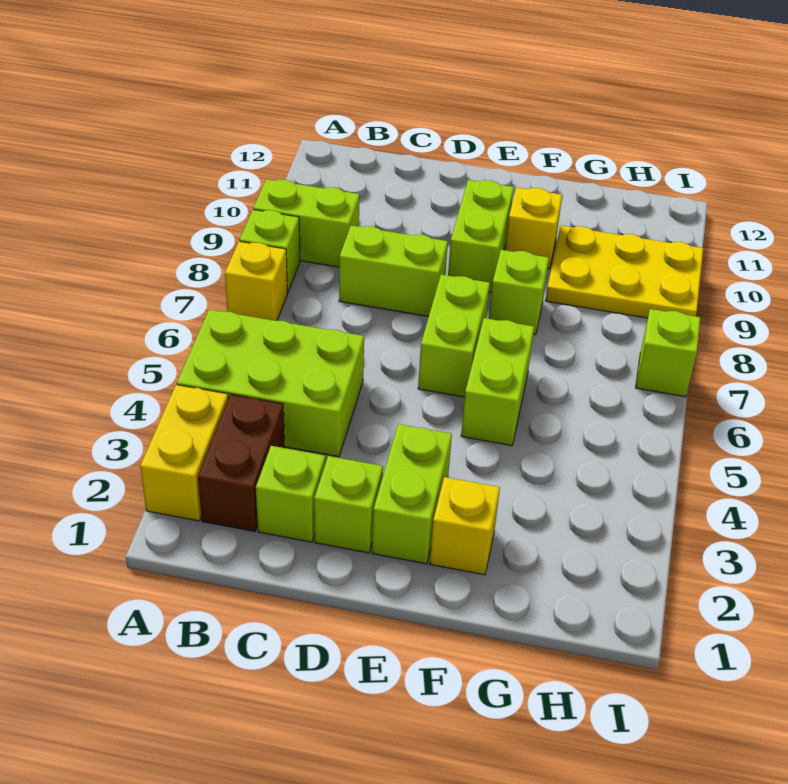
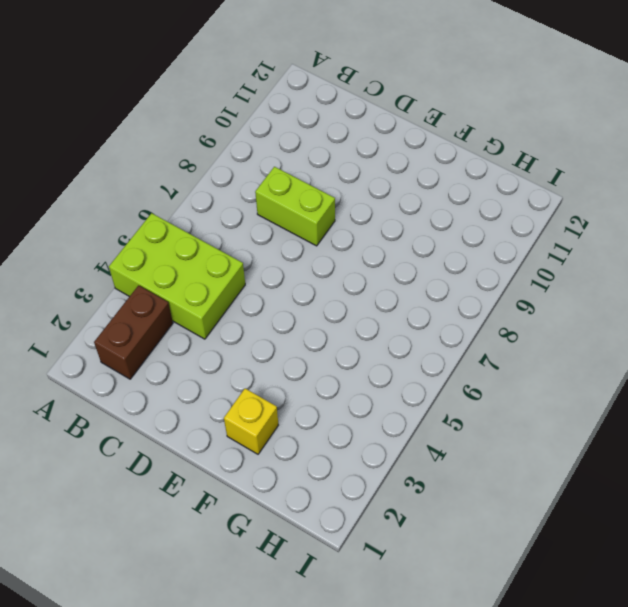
none -> yellow 1x2 brick [140,385,228,521]
none -> yellow 1x1 brick [225,241,287,321]
none -> lime 1x1 brick [240,210,300,293]

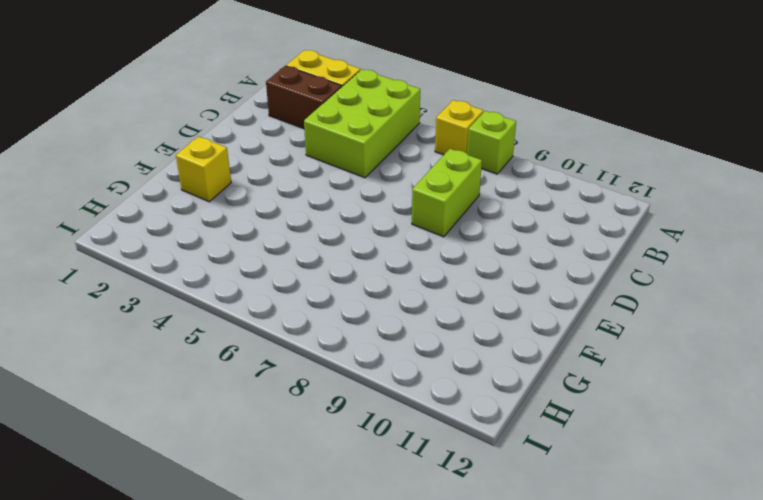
none -> lime 1x2 brick [253,179,360,267]
none -> lime 1x1 brick [256,446,325,542]
none -> lime 1x1 brick [314,456,383,553]

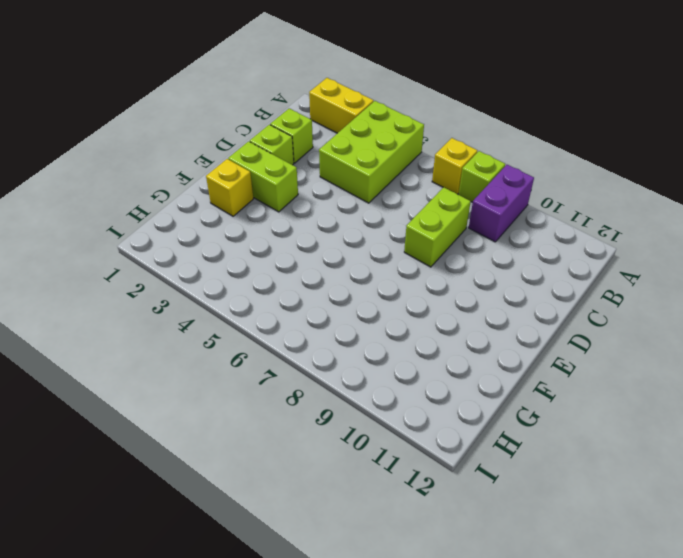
purple 1x2 brick [469,165,534,242] -> lime 1x2 brick [253,179,360,267]
none -> brown 1x2 brick [198,394,285,531]
none -> lime 1x2 brick [418,275,490,397]
none -> lime 1x2 brick [448,180,514,292]

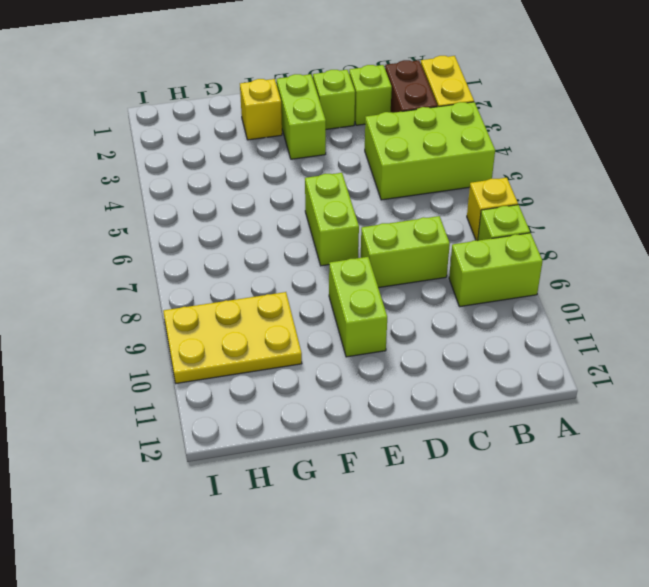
none -> lime 1x2 brick [461,318,534,446]
none -> lime 1x1 brick [489,250,549,335]
none -> yellow 1x1 brick [505,187,562,269]

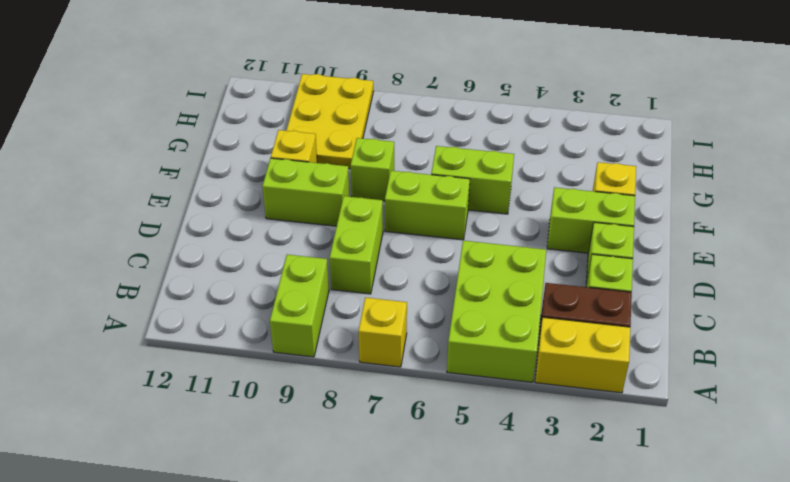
none -> lime 1x1 brick [240,210,300,293]
none -> lime 1x1 brick [636,309,700,397]

